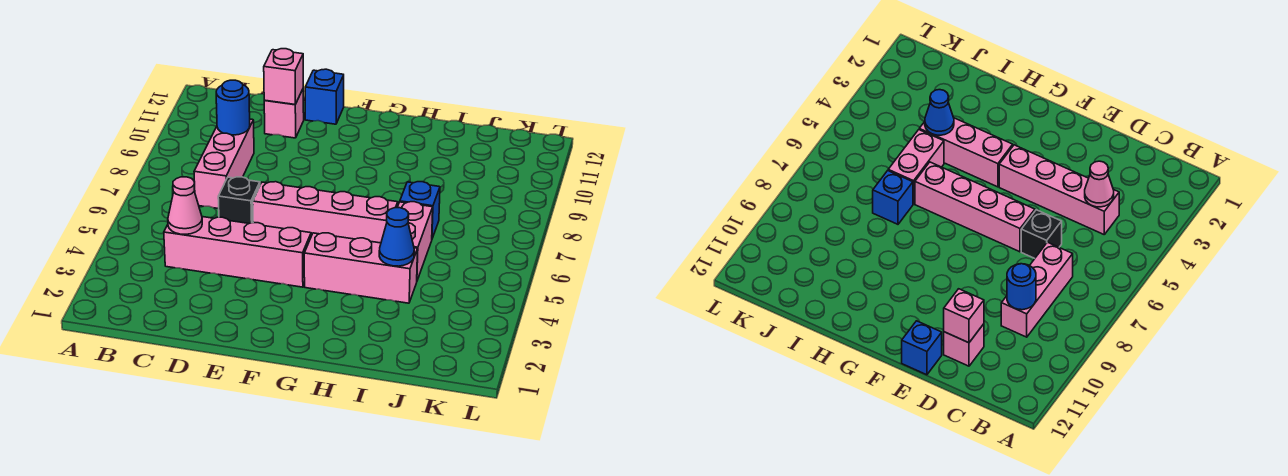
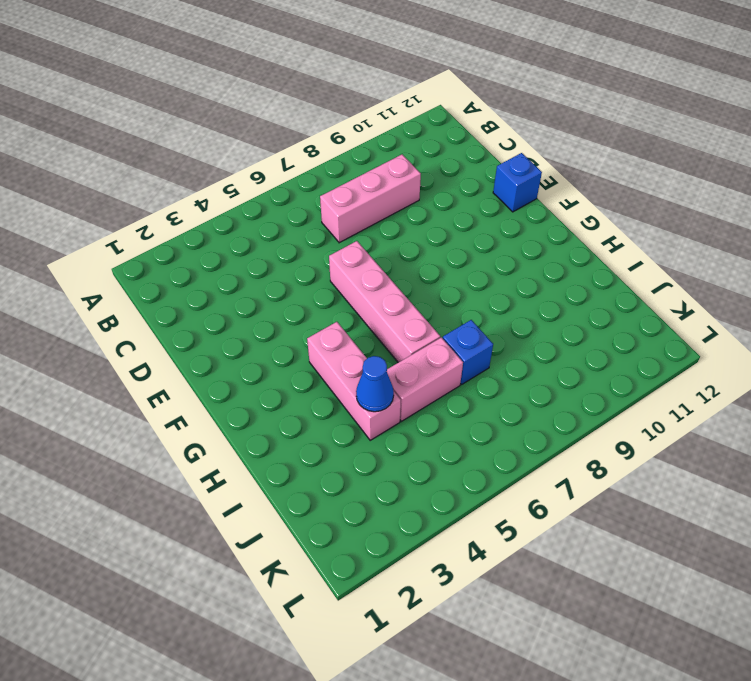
none -> pink 1x4 brick [164,217,311,287]
none -> black 1x1 brick [218,177,260,223]
none -> pink 1x1 brick [264,89,304,138]

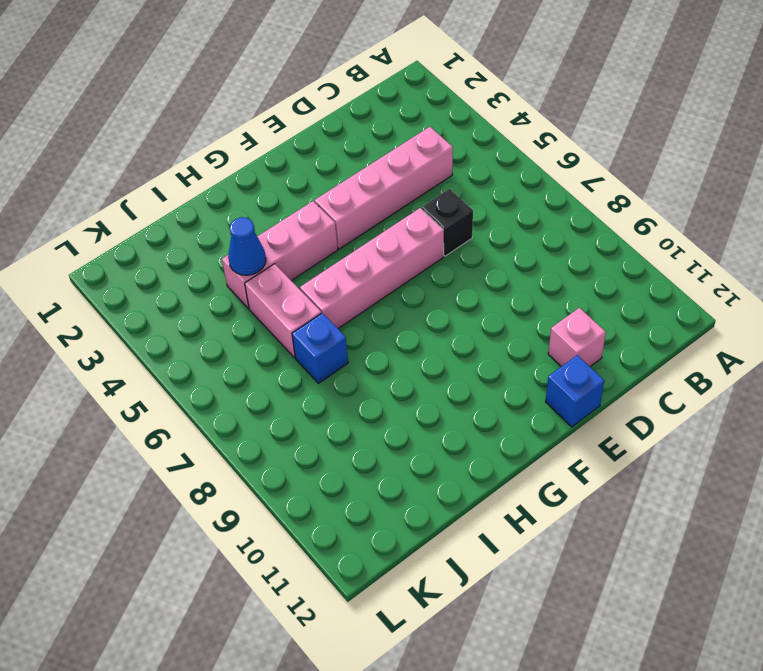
none -> pink 1x3 brick [194,119,254,209]
none -> pink 1x1 cone [168,177,202,234]
none -> blue 1x1 round brick [216,80,250,135]

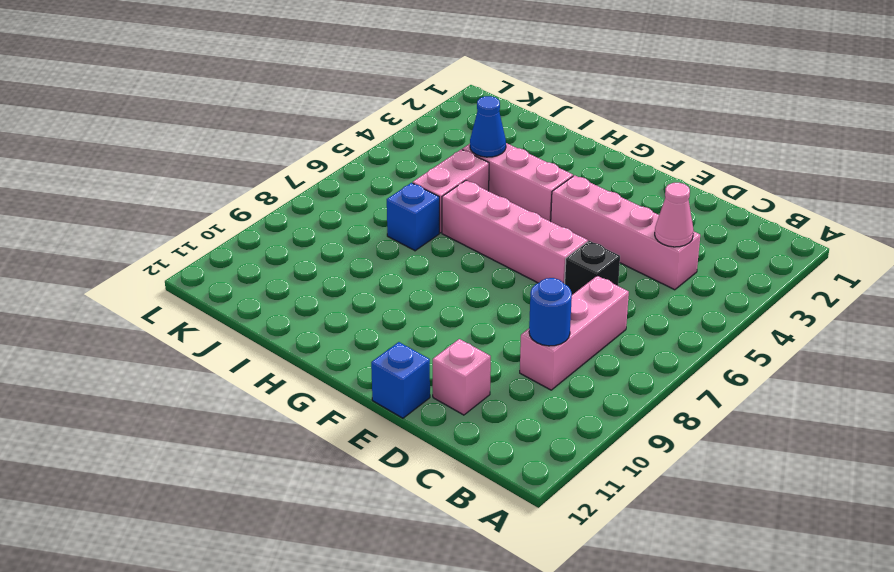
none -> pink 1x1 brick [264,49,303,104]

